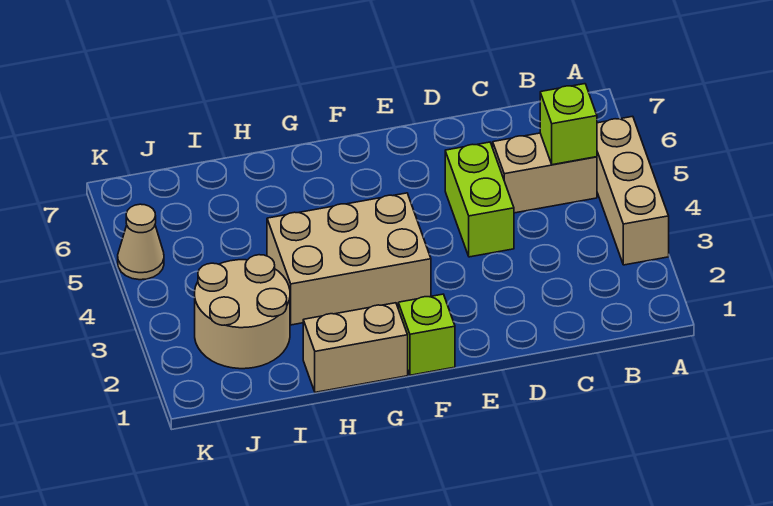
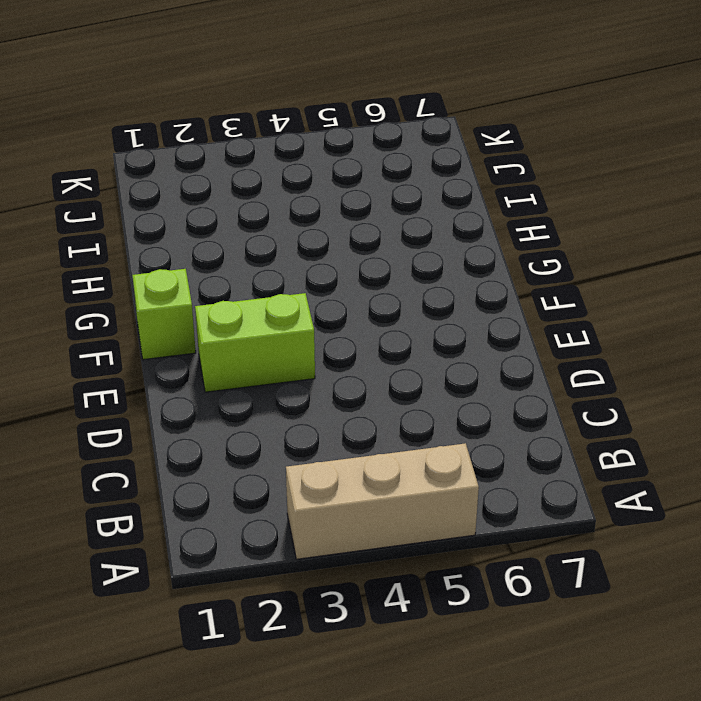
lime 1x2 brick [195,293,315,392] -> lime 1x2 brick moved to [445,142,514,257]
none -> tan 1x2 brick [493,133,597,213]
none -> tan 2x3 brick [267,193,431,325]

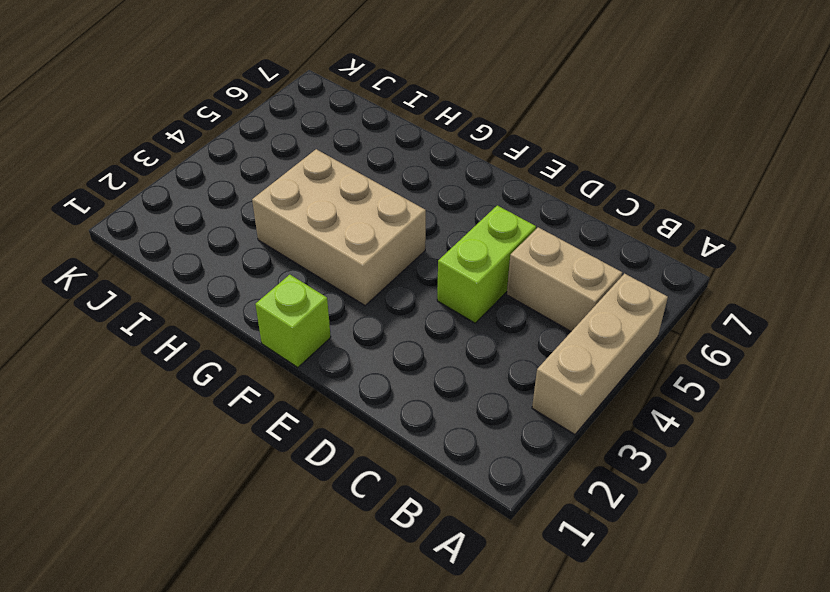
none -> tan 1x2 brick [303,303,408,392]
none -> tan 2x2 round brick [195,255,290,369]

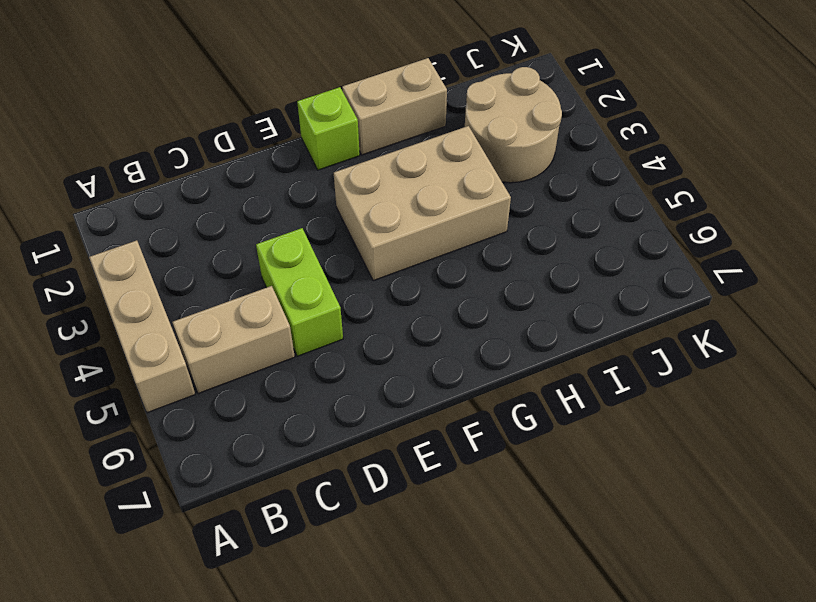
none -> tan 1x1 cone [118,204,164,280]
none -> lime 1x1 brick [540,84,597,165]

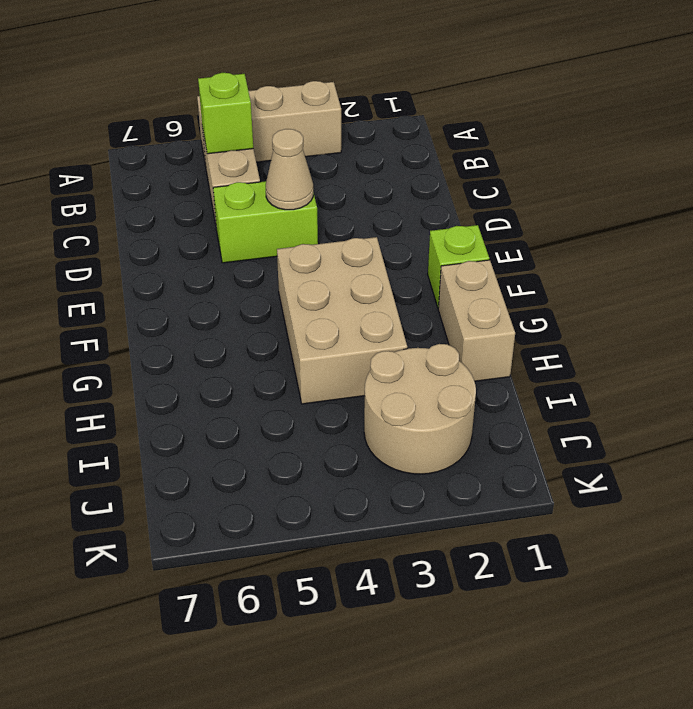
tan 1x1 cone [266,129,313,210] -> tan 1x1 cone moved to [118,204,164,280]

